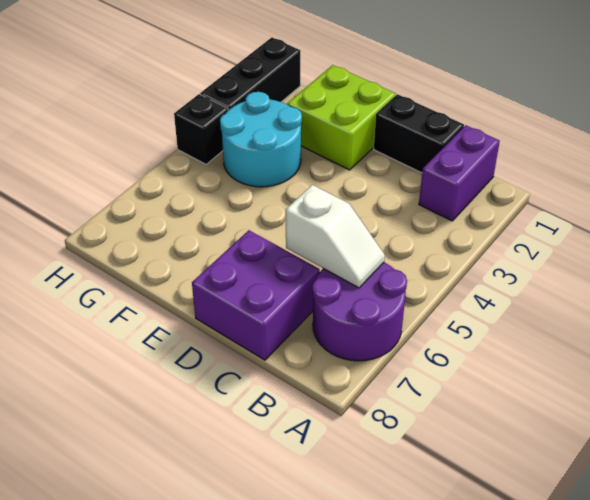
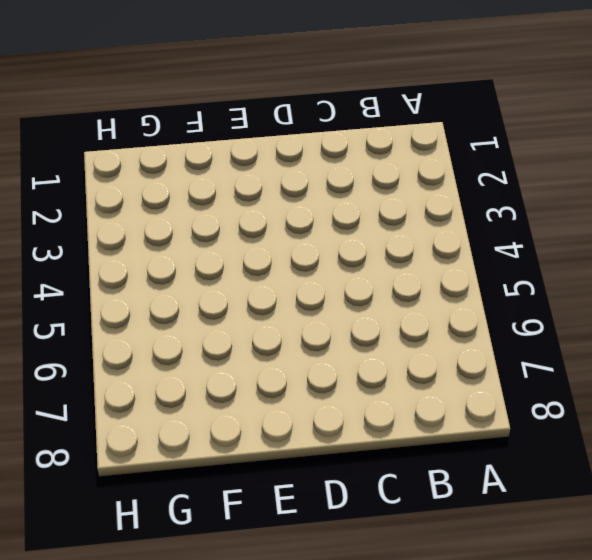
none -> purple 2x2 round brick [312,262,407,361]
none -> purple 1x2 brick [419,125,500,221]

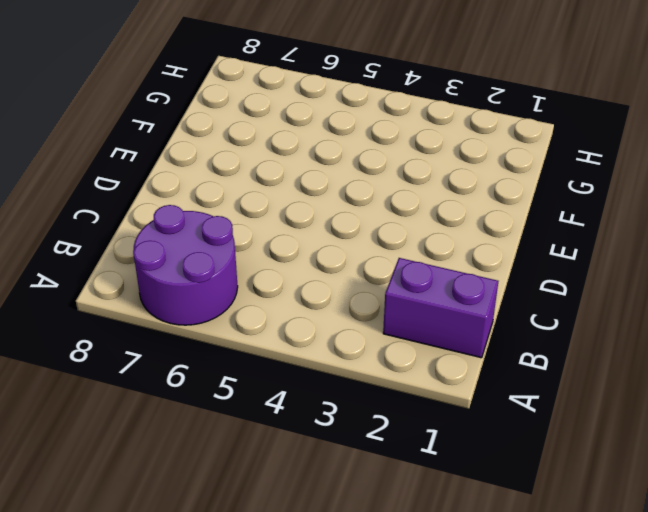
none -> black 1x2 brick [374,94,464,173]
none -> purple 2x2 brick [192,230,320,360]

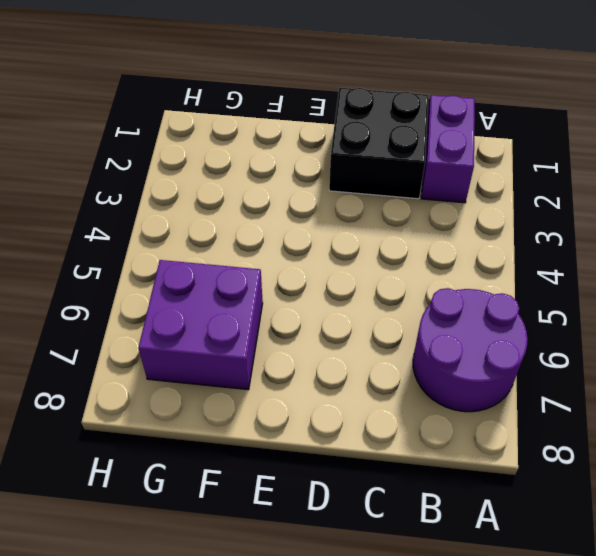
black 2x2 brick [329,88,429,199] -> black 1x2 brick [374,94,464,173]
purple 2x2 brick [139,260,263,390] -> purple 2x2 brick moved to [192,230,320,360]
none -> lime 2x2 brick [287,65,396,170]
none -> cyan 2x2 round brick [220,92,302,187]

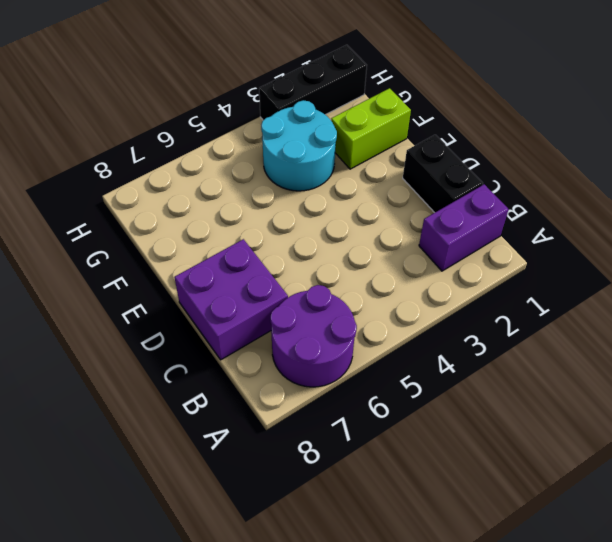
lime 1x2 brick [331,88,411,169] -> lime 2x2 brick [287,65,396,170]
none -> black 1x1 brick [174,94,228,164]
none -> white 1x2 slope [286,185,385,288]

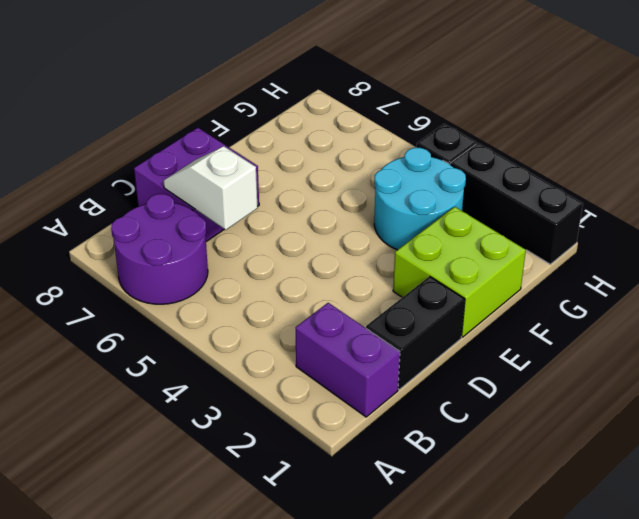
white 1x2 slope [164,146,258,230] -> white 1x2 slope turned to [286,185,385,288]

